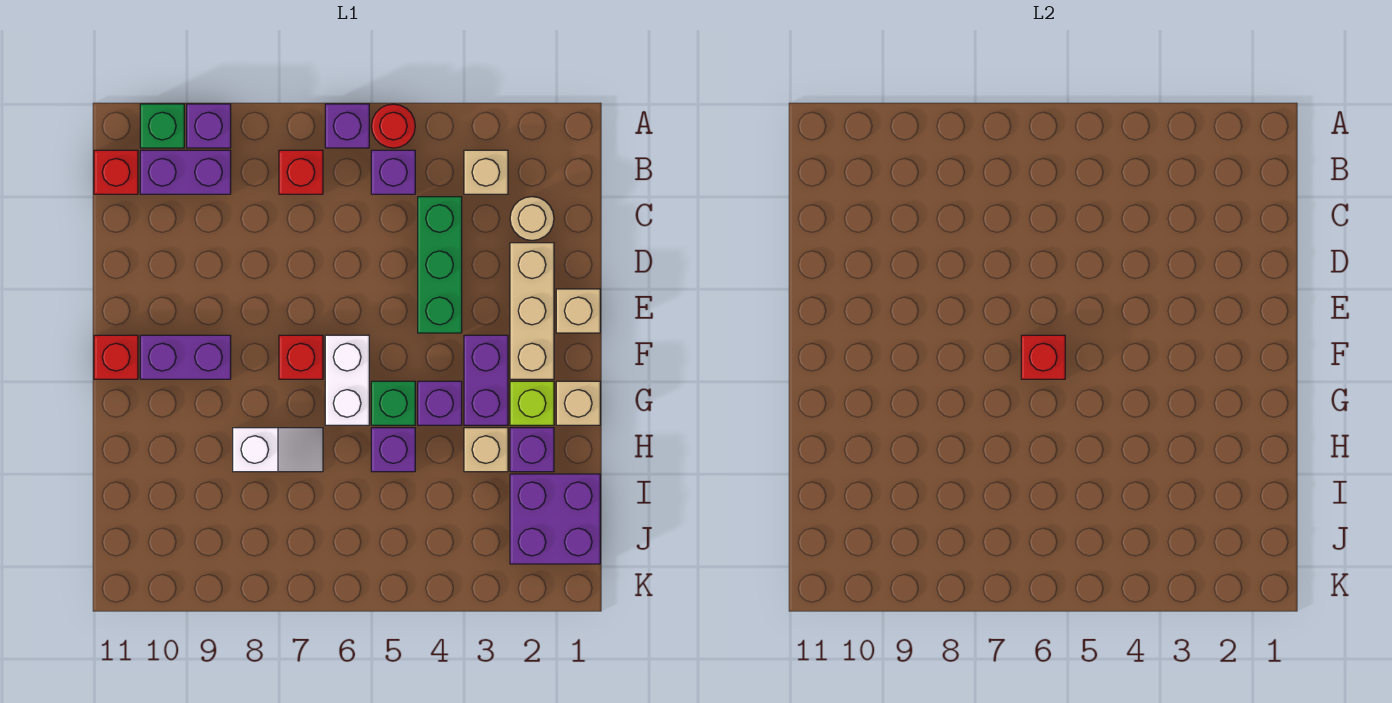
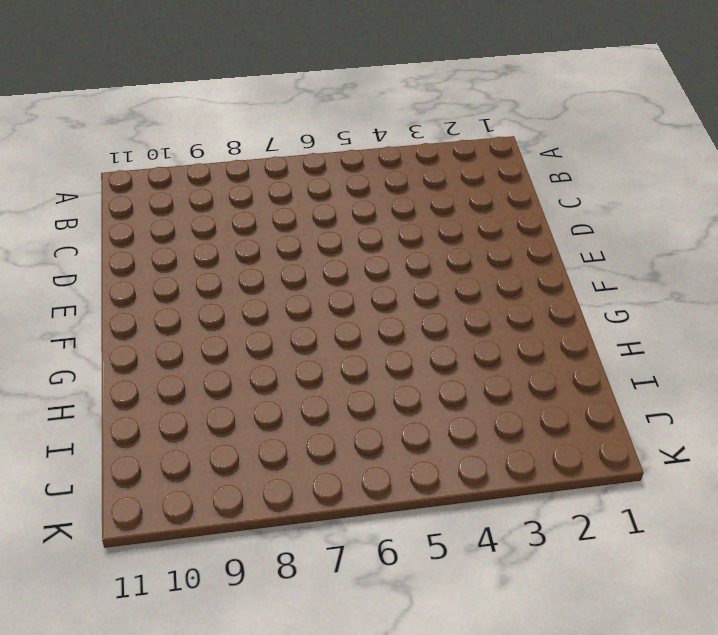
none -> red 1x1 round brick [371,104,415,148]
none -> purple 1x1 brick [325,104,369,148]
none -> purple 1x1 brick [187,104,231,148]

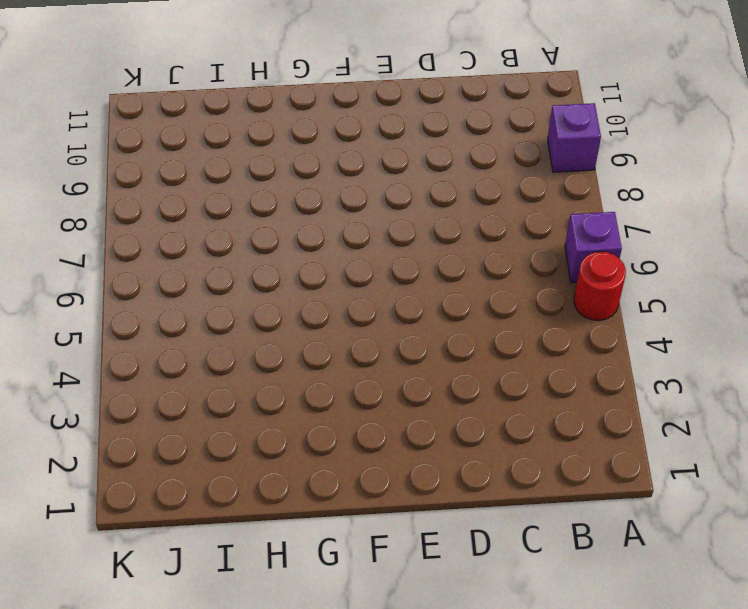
none -> green 1x1 brick [140,104,184,148]
none -> tan 1x1 brick [464,150,508,194]
none -> purple 1x1 brick [371,150,415,194]

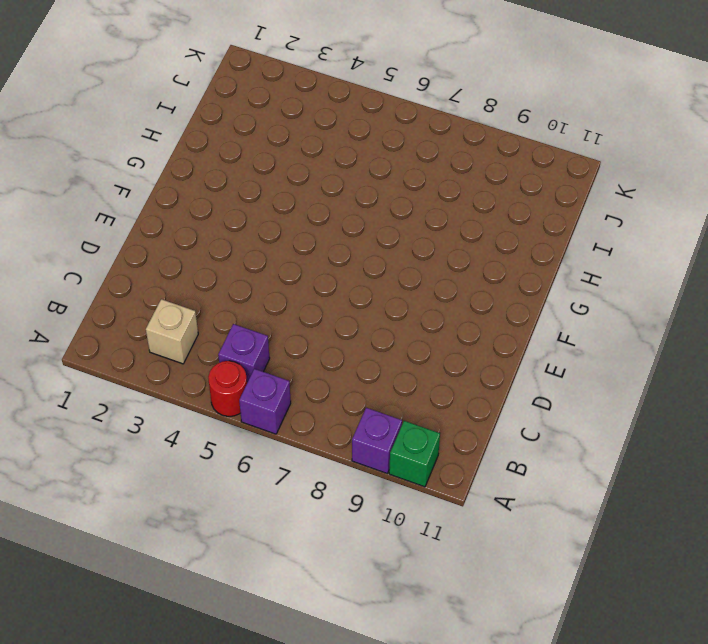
none -> red 1x1 brick [279,150,323,194]
none -> purple 1x2 brick [140,150,231,194]
none -> red 1x1 brick [94,150,138,194]

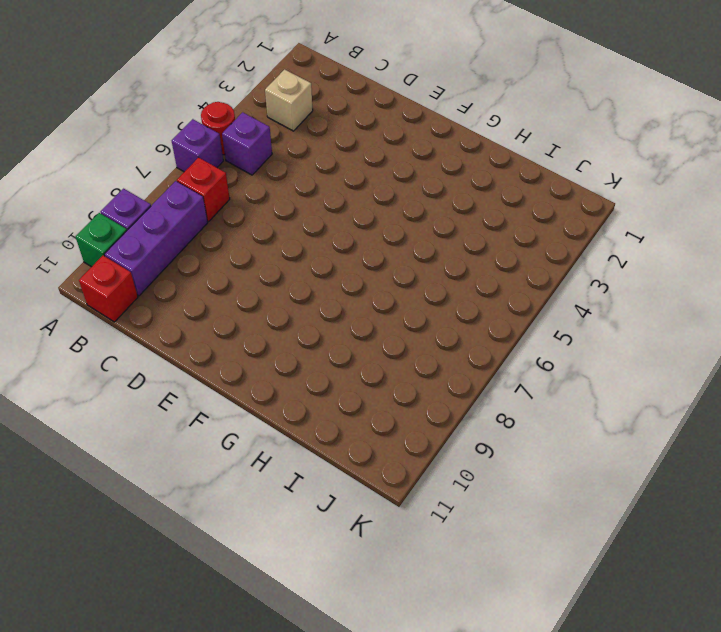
purple 1x3 brick [104,181,208,296] -> purple 1x2 brick [140,150,231,194]
none -> tan 1x1 round brick [510,197,554,240]
none -> green 1x3 brick [418,197,462,333]
none -> tan 1x3 brick [510,243,554,379]

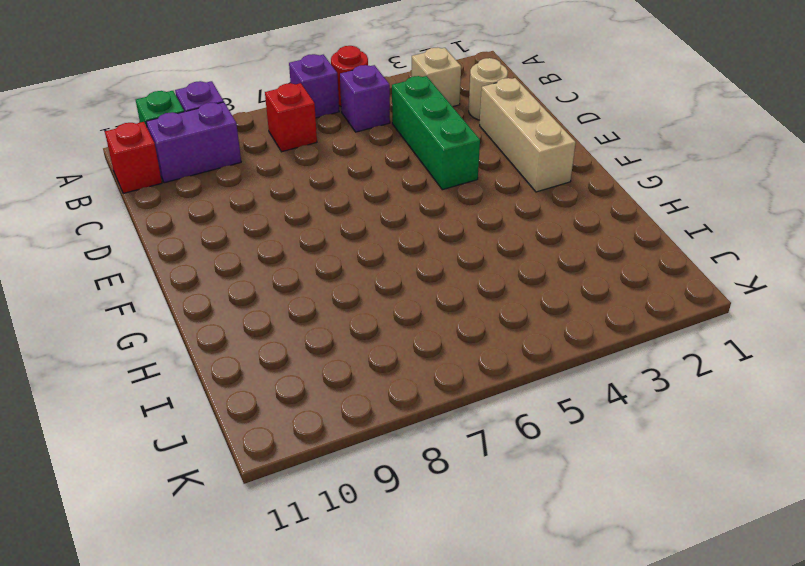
none -> tan 1x1 brick [556,289,600,333]
none -> purple 1x2 brick [464,335,508,425]
none -> white 1x2 brick [325,335,369,425]

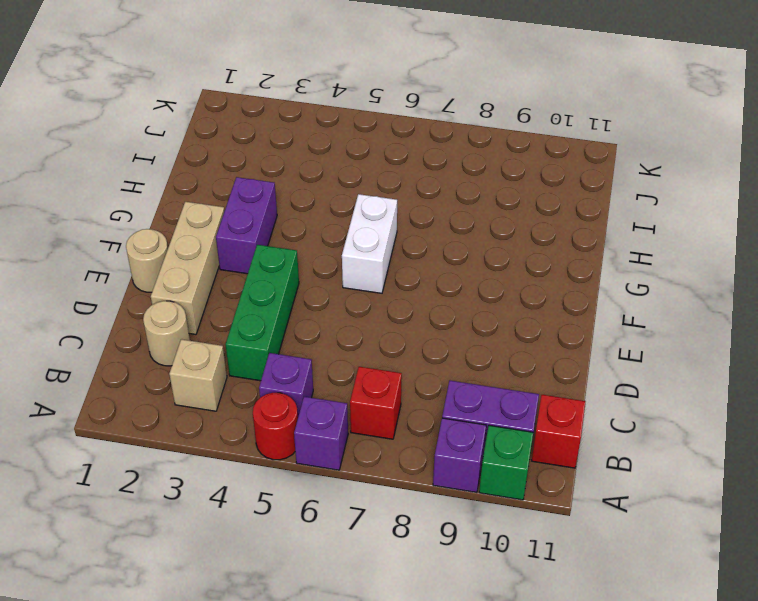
tan 1x1 round brick [126,229,168,292] -> tan 1x1 brick [556,289,600,333]
none -> red 1x1 brick [279,335,323,379]
none -> purple 1x2 brick [140,335,231,379]
none -> red 1x1 brick [94,335,138,379]

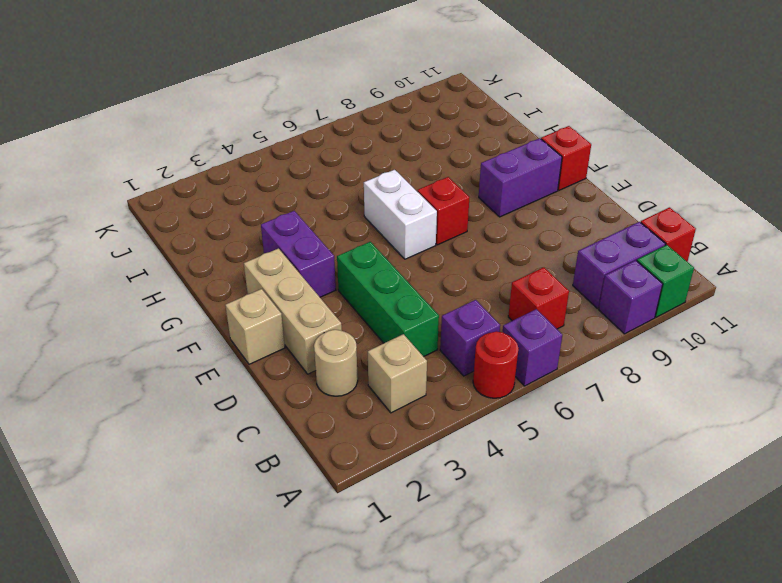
none -> tan 1x1 brick [556,381,600,425]
none -> lime 1x1 brick [510,381,554,425]
none -> purple 1x1 brick [418,381,462,425]

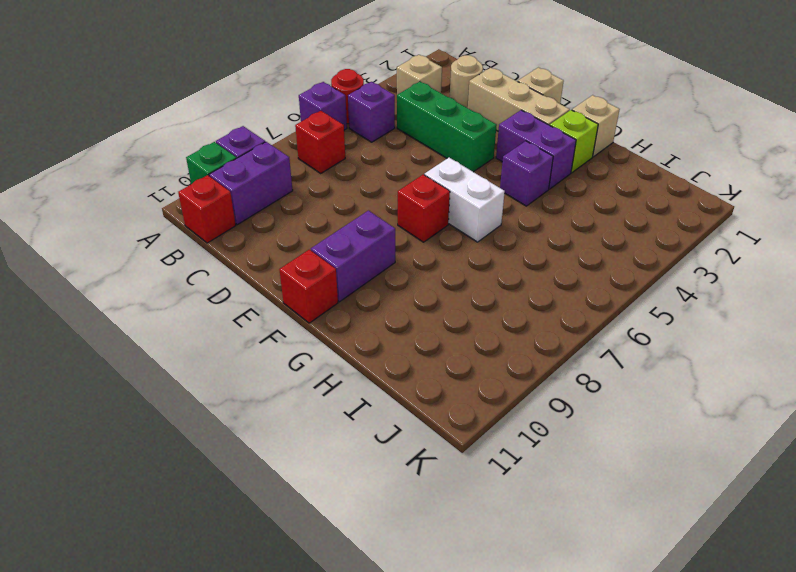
none -> green 1x1 brick [371,381,415,425]
none -> purple 1x1 brick [510,428,554,472]
none -> tan 1x1 brick [464,428,508,472]

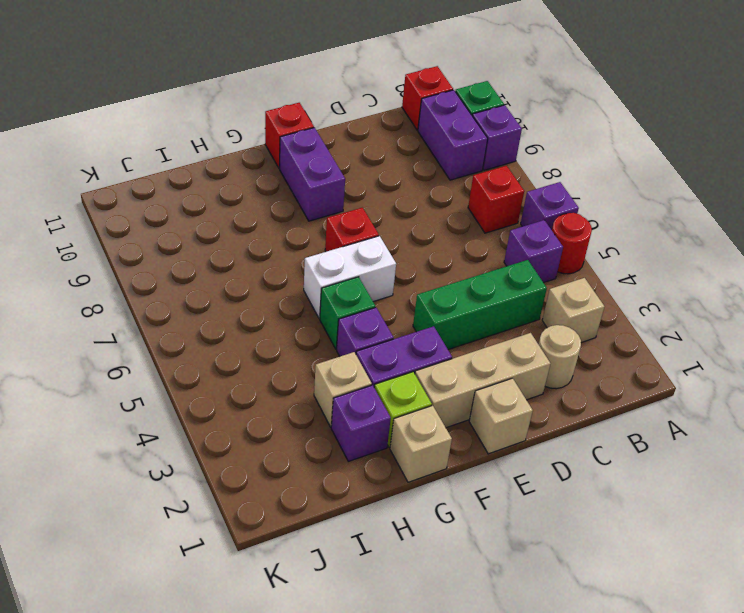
none -> purple 1x1 brick [371,428,415,472]
none -> white 1x2 slope [233,428,323,472]
none -> purple 2x2 brick [510,474,600,564]

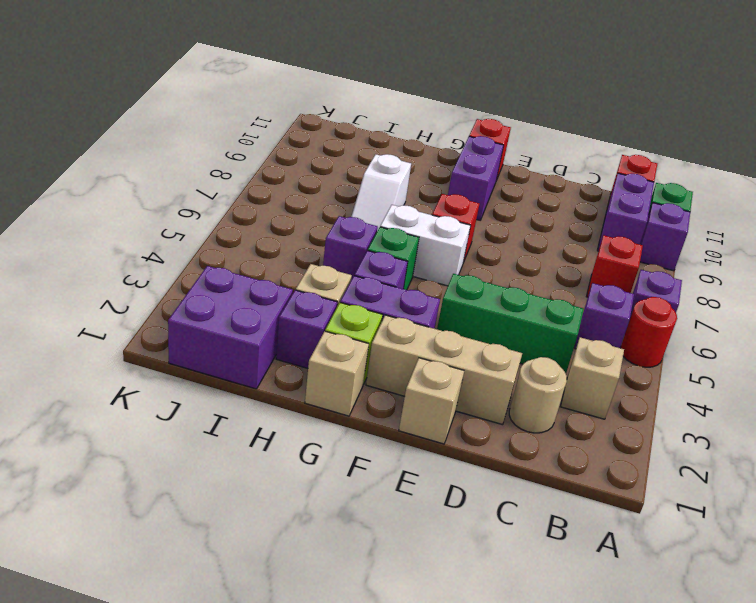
none -> red 1x1 brick [1021,335,1065,379]

